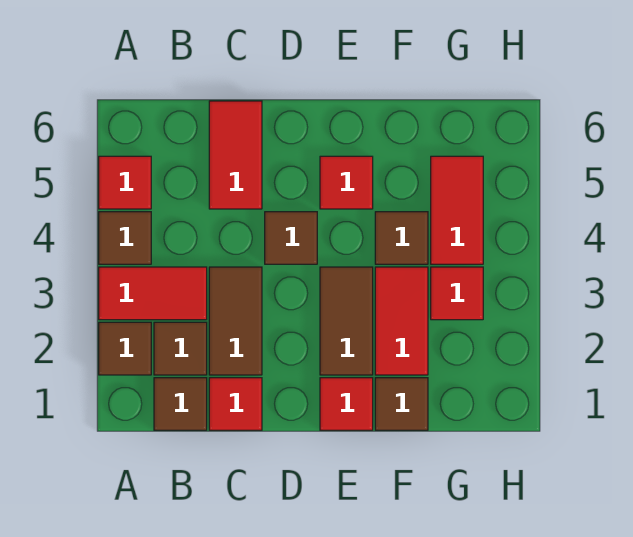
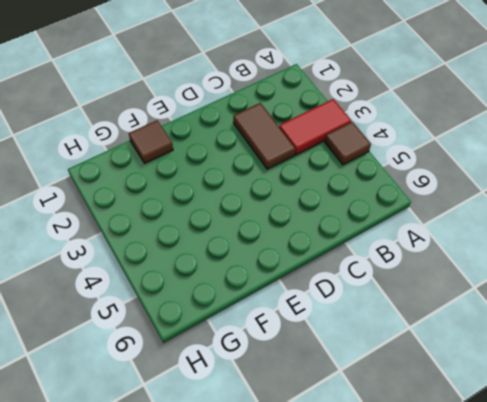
none -> brown 1x1 tile [99,322,151,375]
none -> red 1x1 tile [99,156,151,209]
none -> brown 1x1 tile [154,378,207,430]

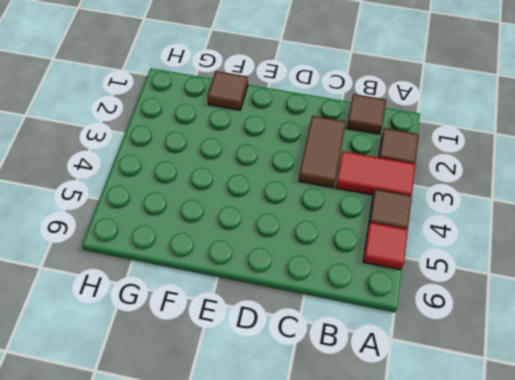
none -> brown 1x1 tile [154,322,207,375]
none -> red 1x1 tile [209,378,262,430]
none -> red 1x2 tile [209,101,262,209]

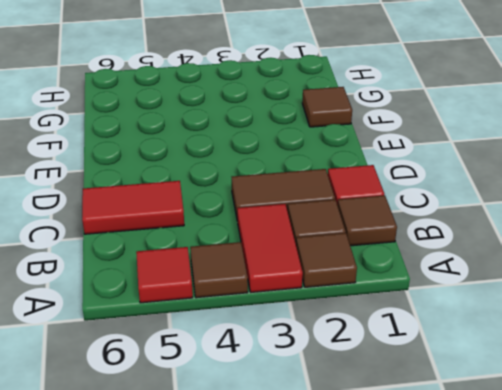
none -> brown 1x1 tile [265,212,317,264]
none -> red 1x1 tile [320,378,373,430]
none -> brown 1x2 tile [320,267,373,375]

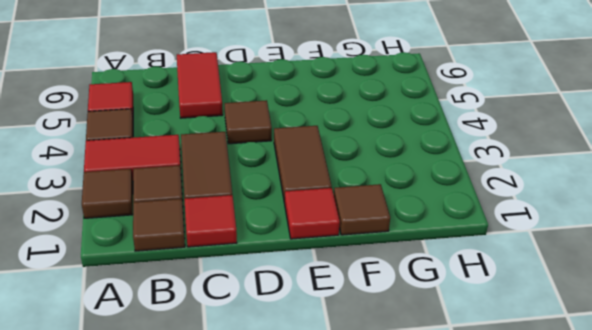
none -> red 1x1 tile [320,156,373,209]
none -> red 1x2 tile [375,267,428,375]
none -> brown 1x1 tile [375,212,428,264]

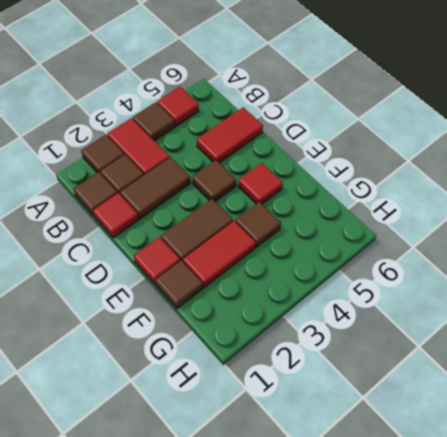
none -> red 1x1 tile [431,267,483,320]
none -> red 1x2 tile [431,156,483,264]

